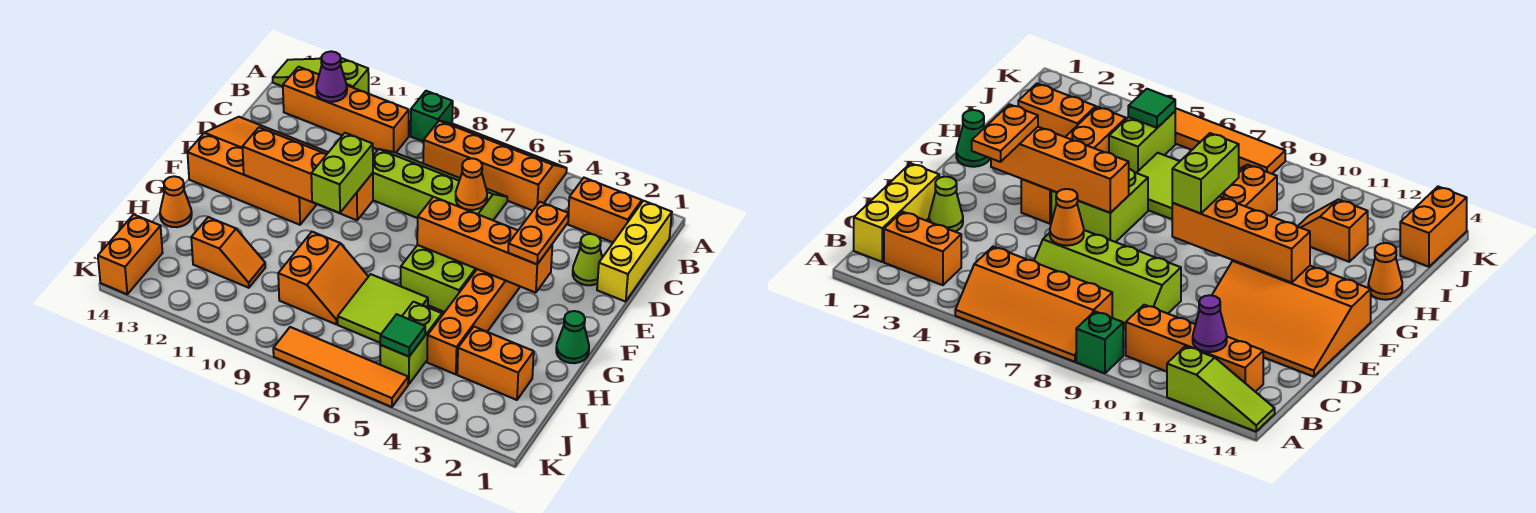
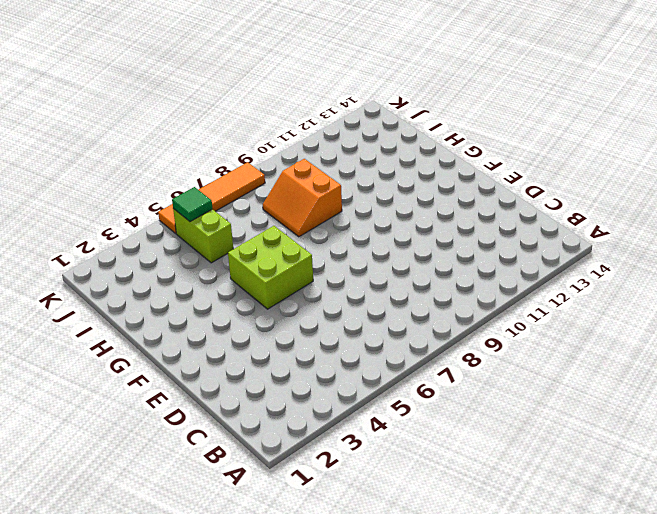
none -> orange 2x4 slope [423,121,567,211]
none -> green 1x1 brick [411,91,453,142]
none -> lime 1x3 slope [273,58,369,94]

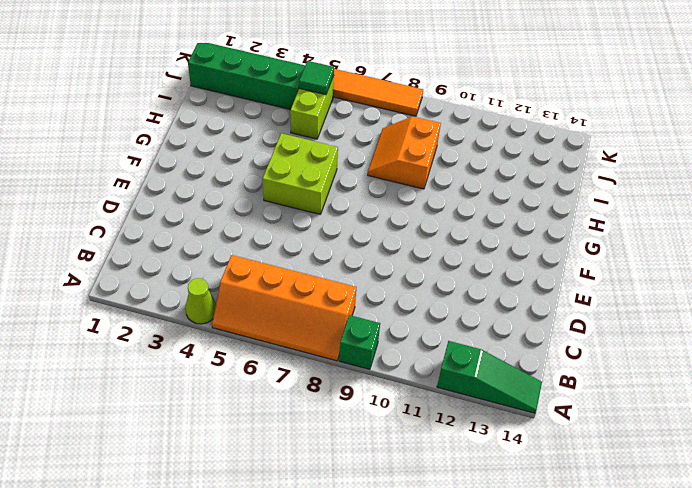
lime 1x1 cone [185,278,216,324] -> lime 1x1 cone moved to [573,234,602,285]
green 1x3 slope [437,341,542,413] -> lime 1x3 slope [273,58,369,94]
green 2x4 slope [188,43,305,110] -> none
none -> yellow 1x3 brick [597,201,672,302]
none -> orange 1x2 brick [568,178,642,242]
none -> orange 1x4 brick [283,67,409,153]

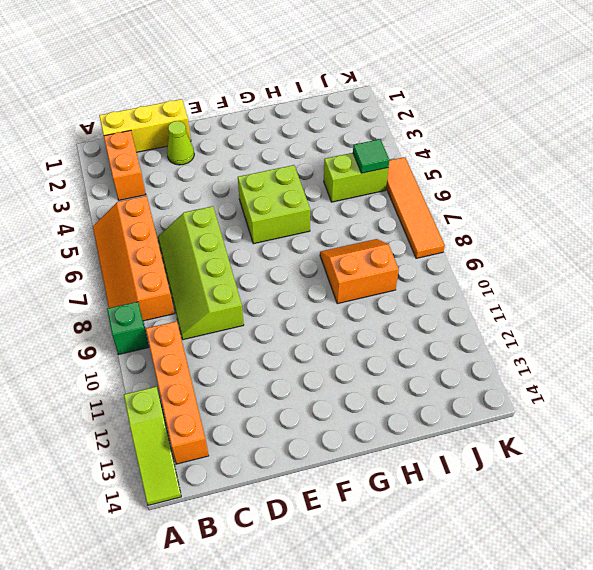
none -> orange 3x4 slope [188,117,328,225]
none -> orange 1x4 brick [427,269,520,374]
none -> green 1x1 cone [556,311,589,363]

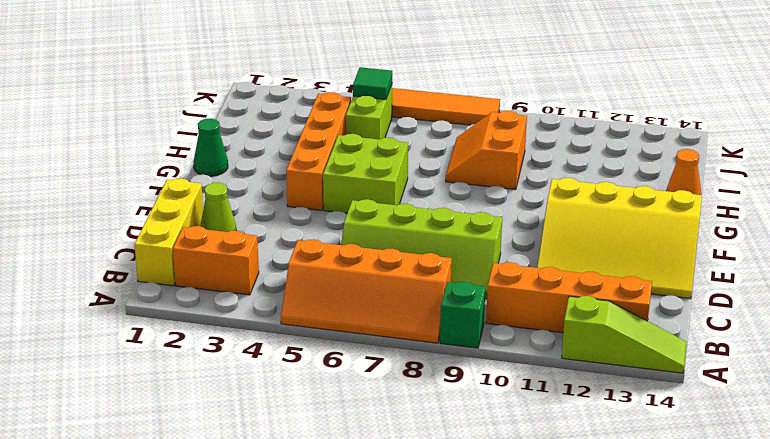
yellow 3x4 slope [537,178,702,299] -> orange 3x4 slope [188,117,328,225]
none -> lime 2x2 tile [338,274,428,343]
none -> orange 1x2 brick [457,327,534,400]
none -> orange 1x2 slope [191,217,265,288]

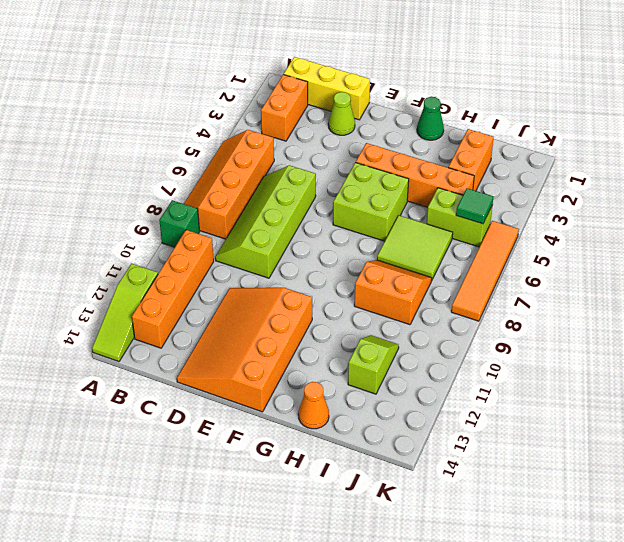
lime 1x2 slope [348,335,399,394] -> orange 1x2 slope [191,217,265,288]
none -> orange 1x2 brick [98,214,162,294]
none -> purple 1x1 cone [316,51,347,102]
none -> orange 1x1 cone [456,158,487,210]

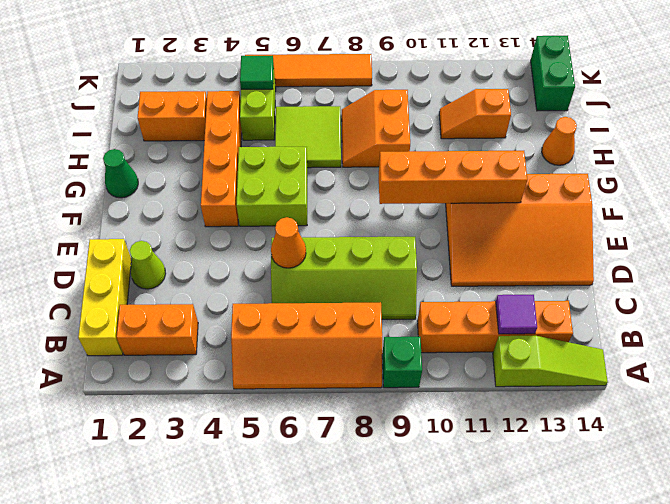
purple 1x1 tile [496,295,537,334] -> purple 1x1 cone [316,51,347,102]
green 1x2 brick [531,36,575,111] -> orange 1x2 brick [98,214,162,294]
none -> orange 1x4 brick [417,197,552,293]
none -> orange 1x2 plate [508,202,569,264]
none -> lime 1x2 brick [311,133,373,213]

